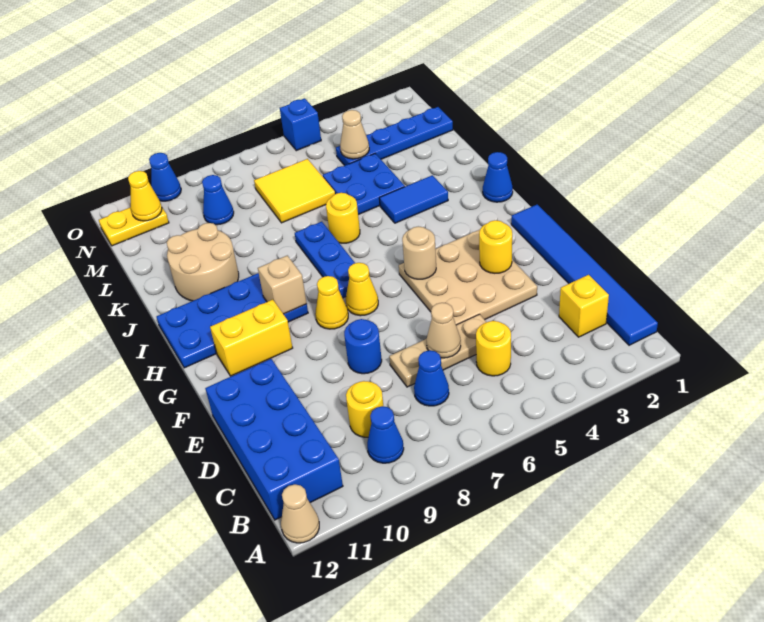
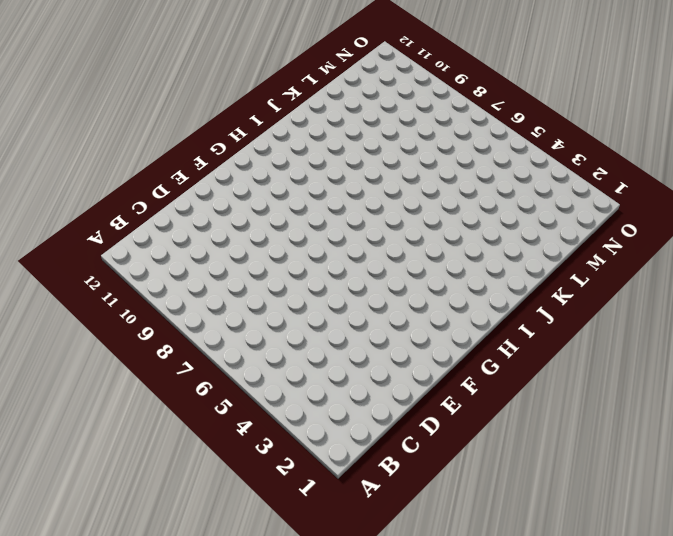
none -> tan 1x1 cone [281,484,319,543]
none -> blue 1x6 tile [511,204,658,345]
none -> blue 1x1 cone [367,406,404,463]
none -> blue 2x4 brick [205,359,343,520]

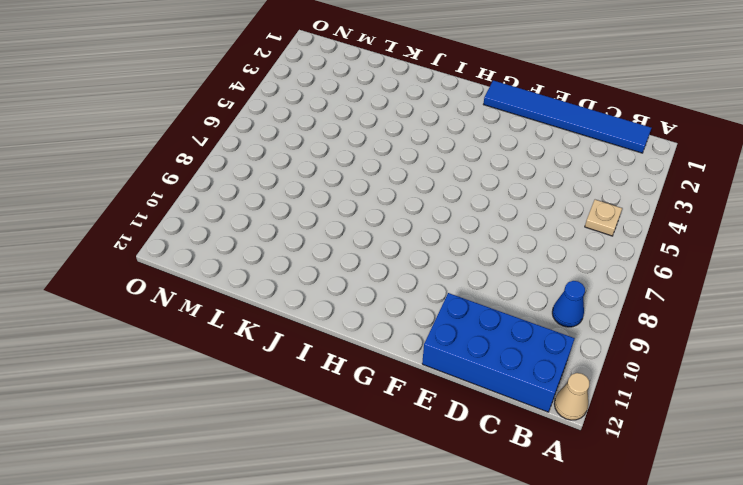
tan 1x1 plate [585,200,622,236] -> none
none -> yellow 1x1 brick [559,275,609,337]
none -> yellow 1x1 round brick [476,321,511,376]
none -> blue 1x1 cone [414,350,449,406]
none -> yellow 1x1 round brick [346,381,383,437]

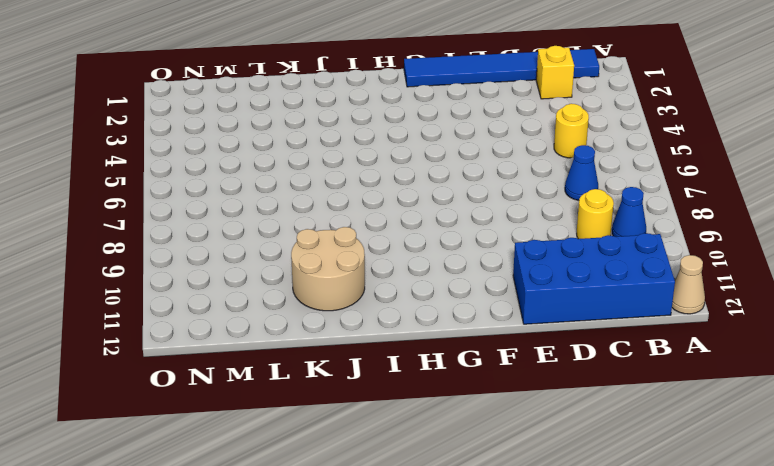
none -> tan 1x3 plate [389,314,487,387]
none -> tan 3x3 plate [399,230,537,325]
none -> blue 1x1 round brick [344,319,382,374]
none -> yellow 1x1 cone [346,263,378,316]

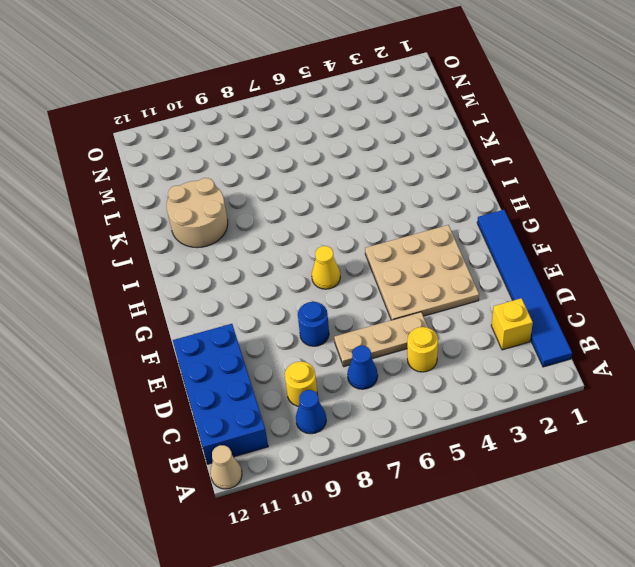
none -> yellow 1x1 cone [315,276,348,329]
none -> yellow 1x2 brick [210,300,293,376]
none -> blue 1x3 plate [295,222,355,298]
none -> blue 2x4 plate [157,273,308,368]

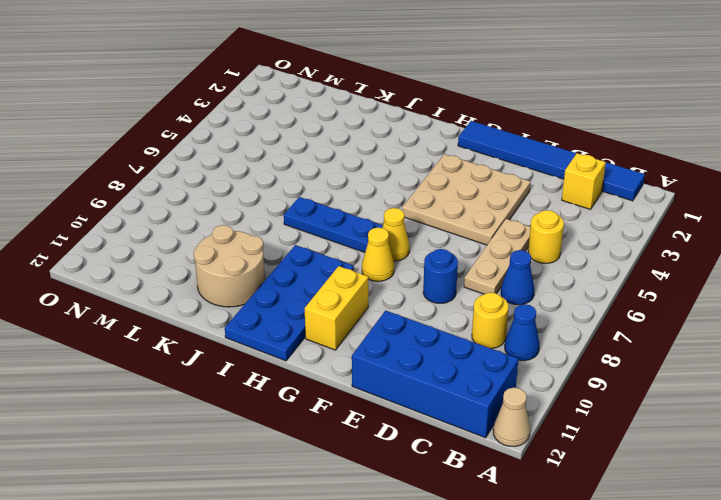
none -> blue 1x1 cone [483,152,513,202]
none -> blue 1x2 tile [379,175,448,223]
none -> yellow 1x1 round brick [326,193,360,243]
none -> blue 2x2 plate [323,154,405,215]

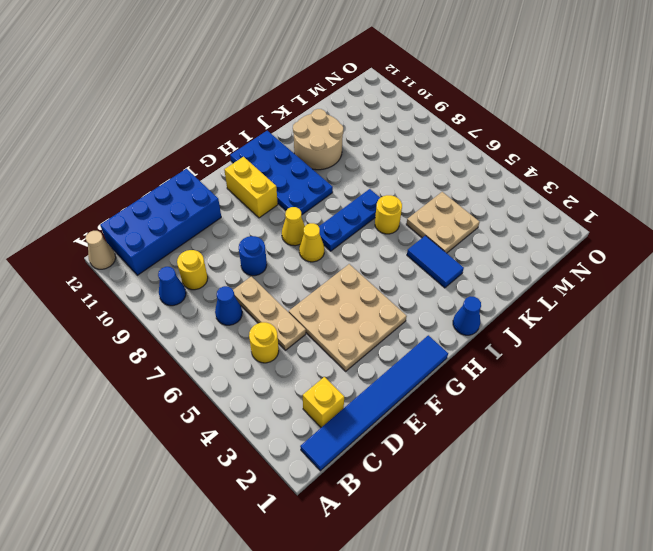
tan 2x2 plate [406,192,480,253] -> blue 2x2 plate [323,154,405,215]
none -> yellow 2x2 tile [254,159,335,223]
none -> blue 1x4 plate [336,107,453,166]
none -> blue 1x1 cone [202,175,234,225]
none -> yellow 1x2 plate [99,207,169,246]

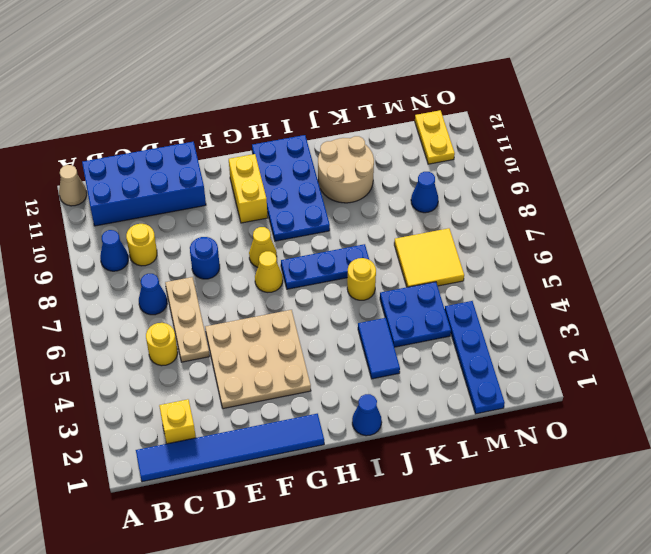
none -> blue 1x1 brick [280,98,321,151]
none -> blue 1x1 cone [149,153,181,201]
none -> tan 1x1 cone [426,303,461,358]
none -> yellow 1x1 round brick [479,220,512,273]

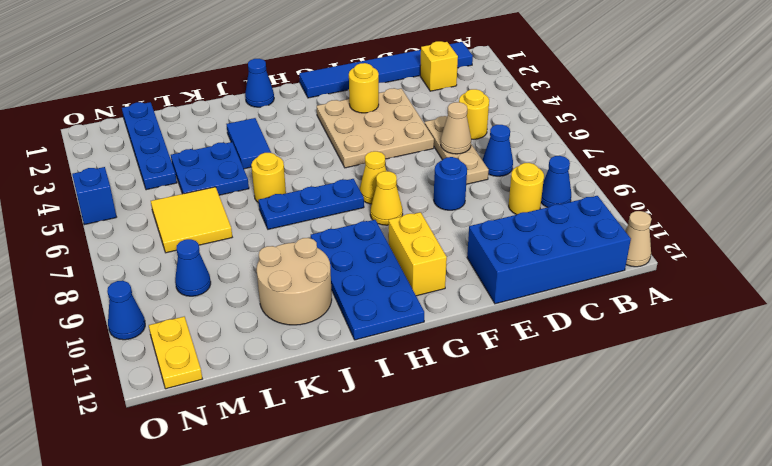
none -> tan 1x1 round brick [402,226,436,279]
none -> tan 1x1 brick [258,256,307,314]
none -> tan 1x1 cone [340,110,369,159]
none -> yellow 1x1 cone [128,171,162,221]

